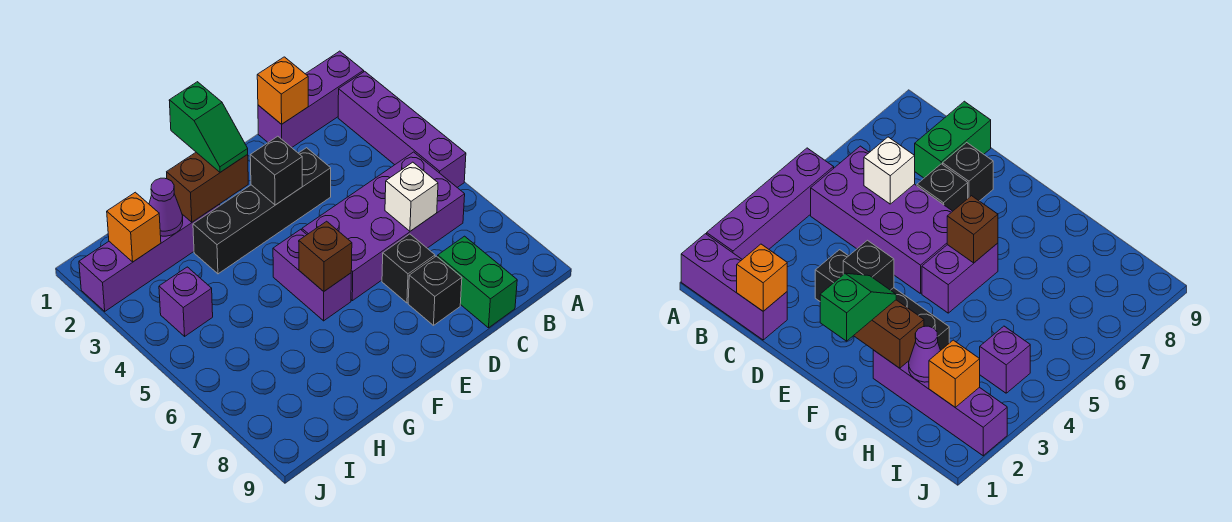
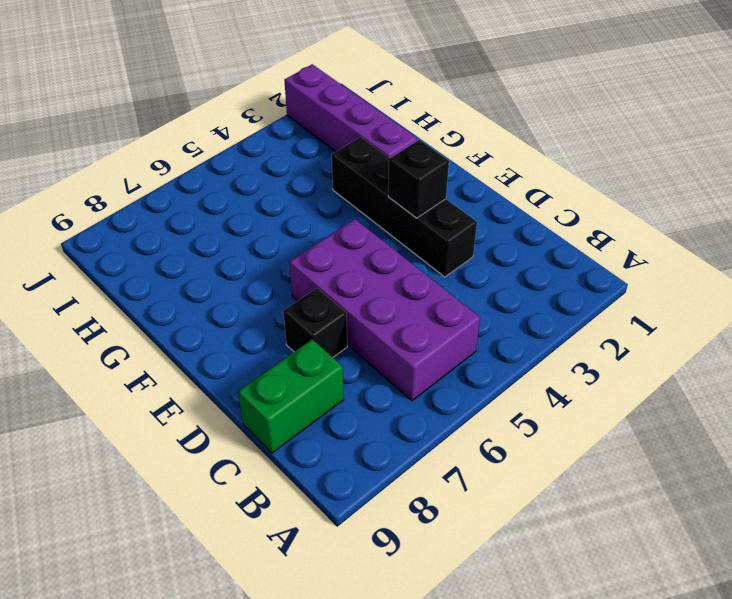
none -> purple 1x3 brick [258,51,364,148]
none -> purple 1x4 brick [338,71,466,188]
none -> black 1x1 brick [408,256,462,325]

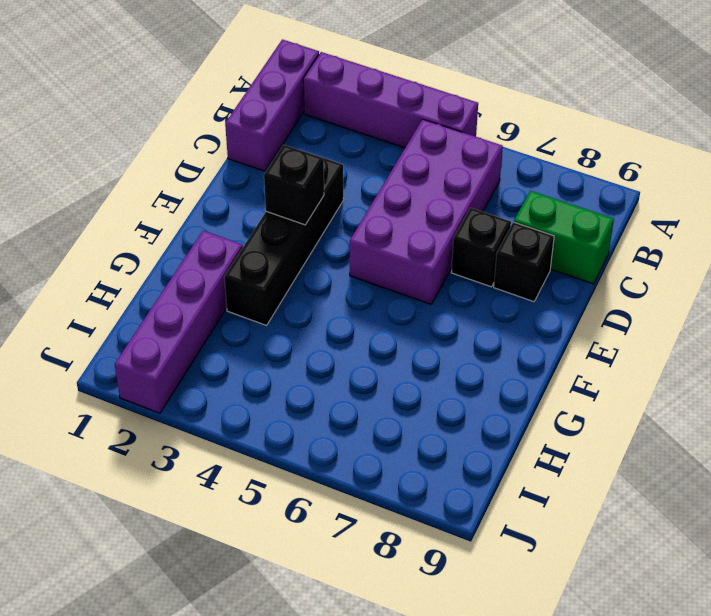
none -> purple 1x2 brick [273,229,351,321]
none -> purple 1x1 brick [159,267,213,336]
none -> orange 1x1 brick [257,57,308,124]

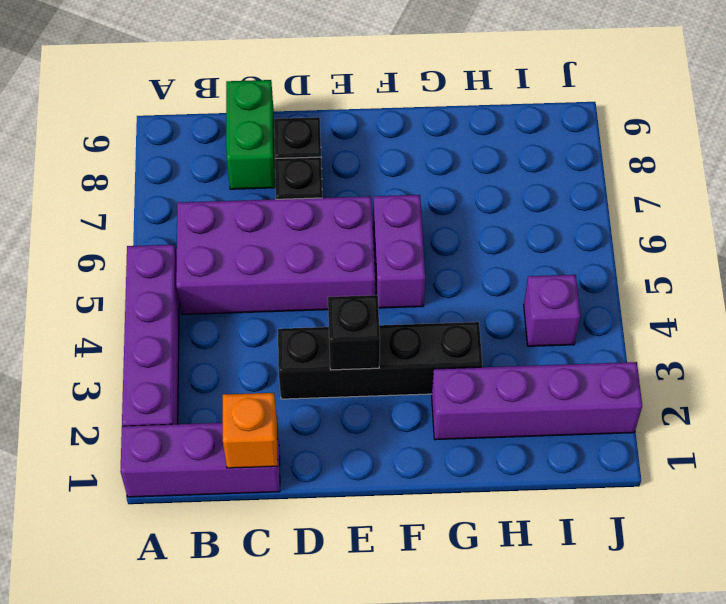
none -> white 1x1 brick [385,162,438,231]
none -> brown 1x2 brick [167,152,248,222]
none -> brown 1x1 brick [299,221,352,291]

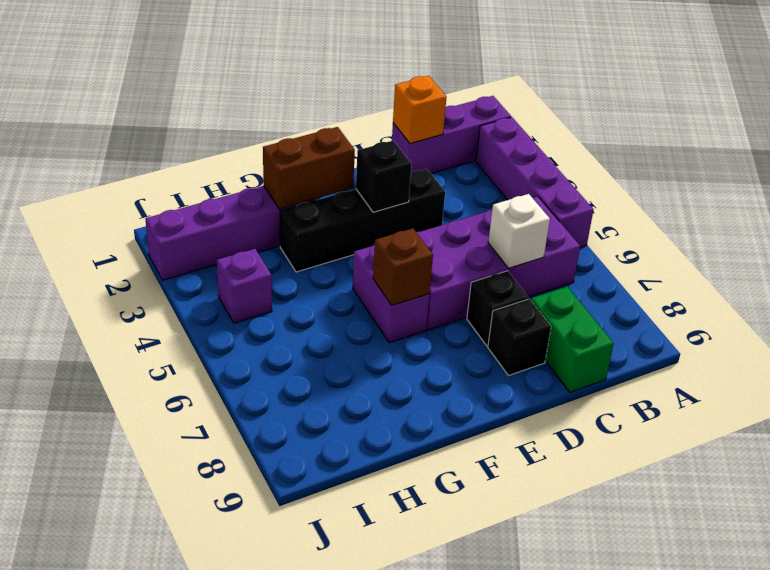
none -> purple 1x1 cone [149,178,183,236]
none -> orange 1x1 brick [107,192,161,262]
none -> green 1x2 slope [169,82,248,172]

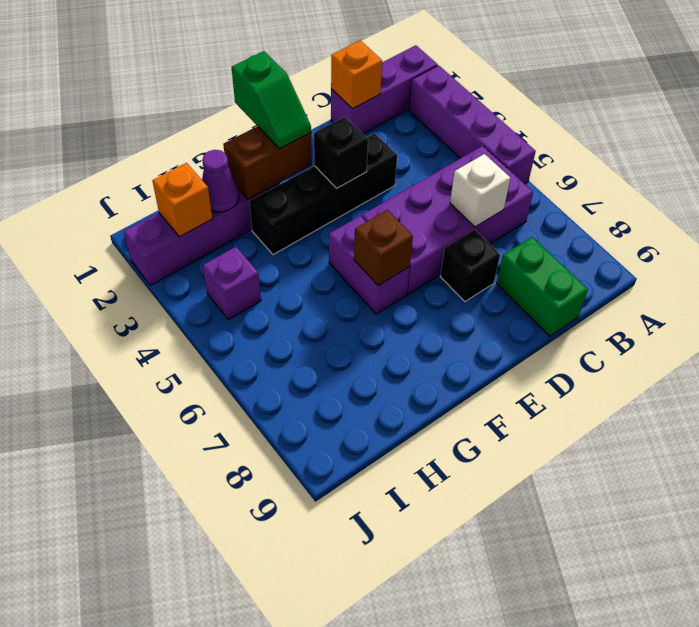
none -> black 1x1 brick [408,256,462,325]

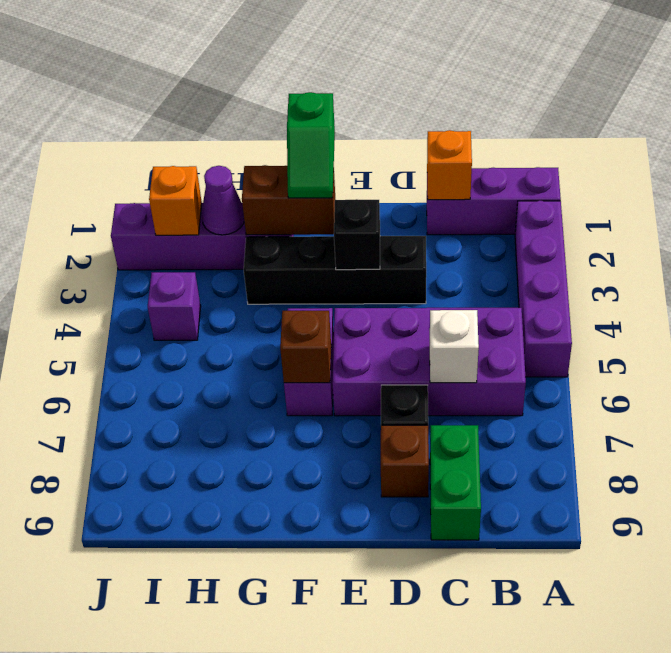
brown 1x1 brick [381,425,429,497] -> black 1x1 brick [408,256,462,325]

